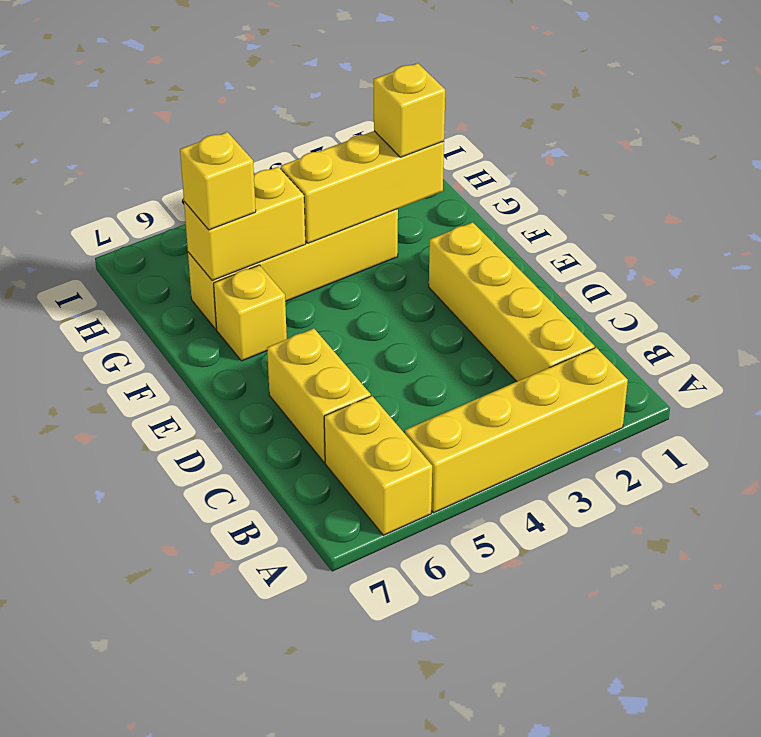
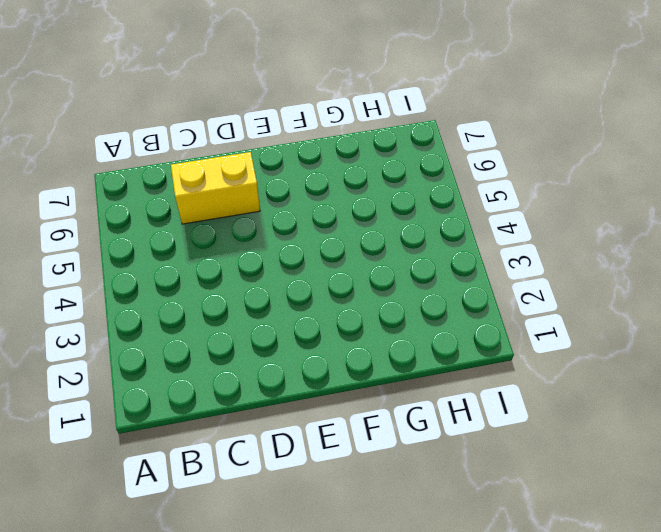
none -> yellow 1x4 brick [405,348,628,513]
none -> yellow 1x2 brick [324,396,432,535]

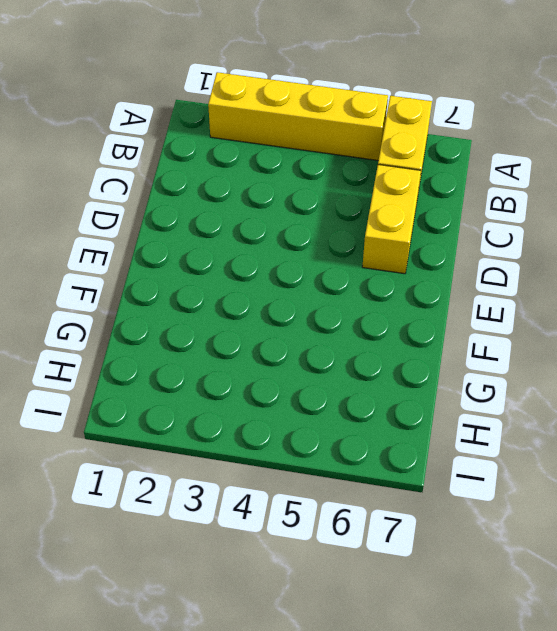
none -> yellow 1x4 brick [429,222,595,381]
none -> yellow 1x1 brick [214,265,287,361]

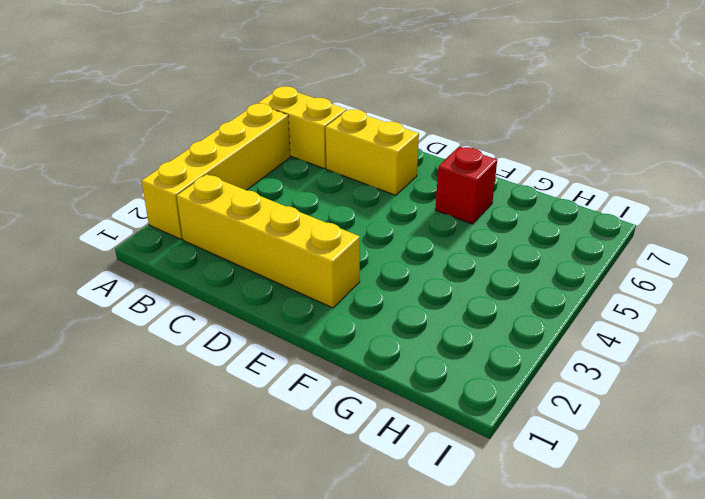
red 1x1 brick [435,147,497,224] -> yellow 1x1 brick [214,265,287,361]
none -> yellow 1x4 brick [188,209,398,329]
none -> yellow 1x3 brick [281,131,444,243]

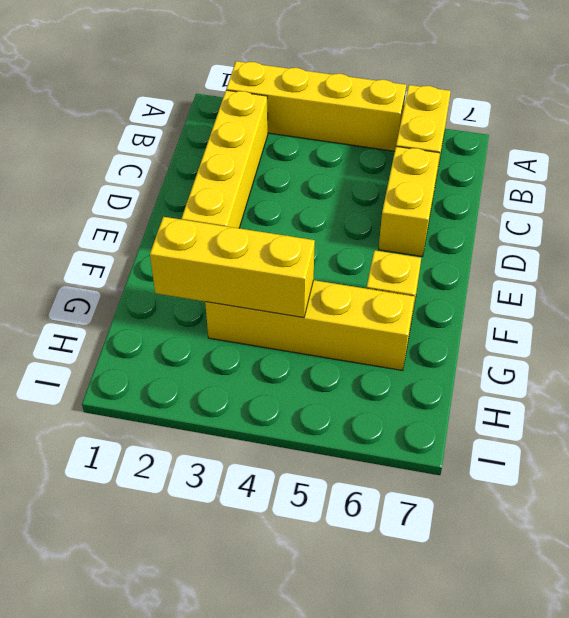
none -> yellow 1x2 brick [184,167,306,281]
none -> yellow 1x1 brick [374,63,445,157]

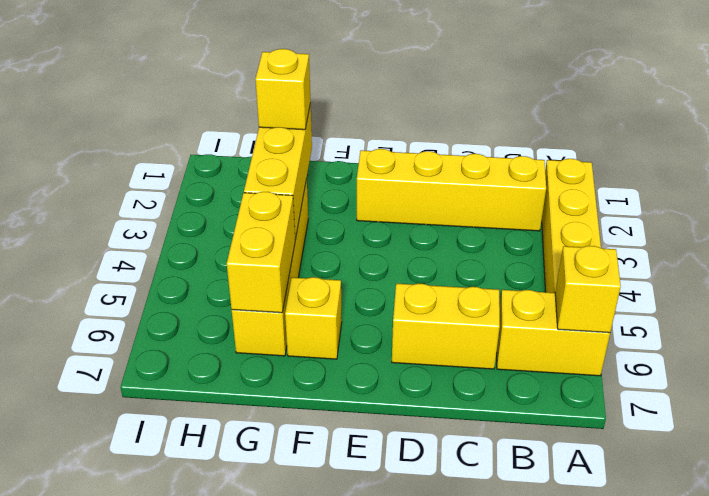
yellow 1x1 brick [555,246,621,333] -> yellow 1x1 brick moved to [180,132,256,230]

